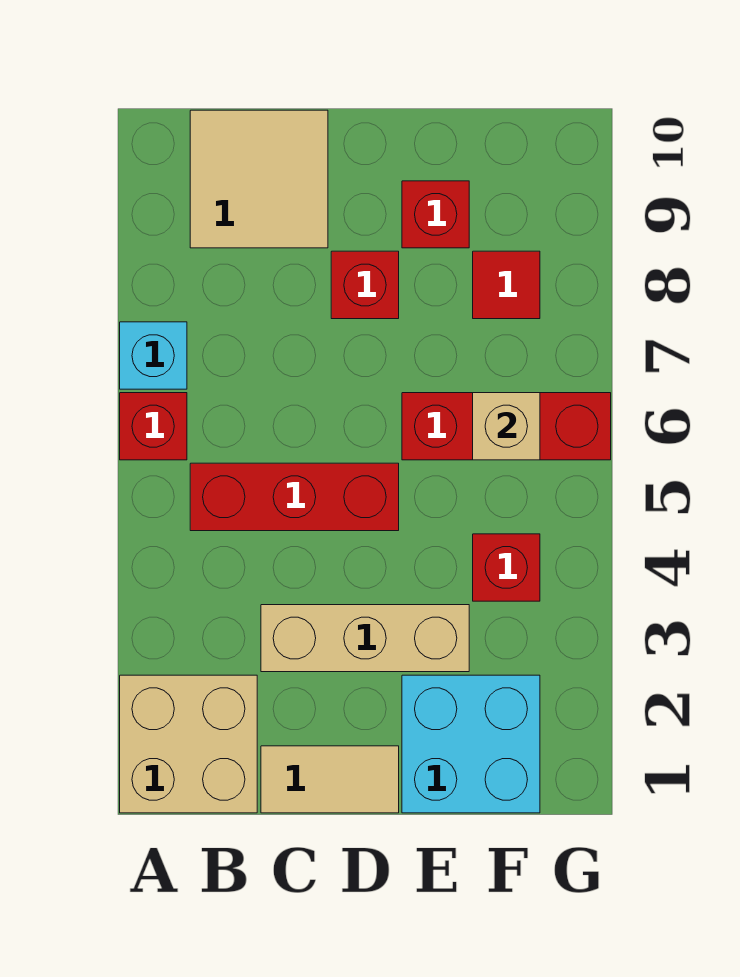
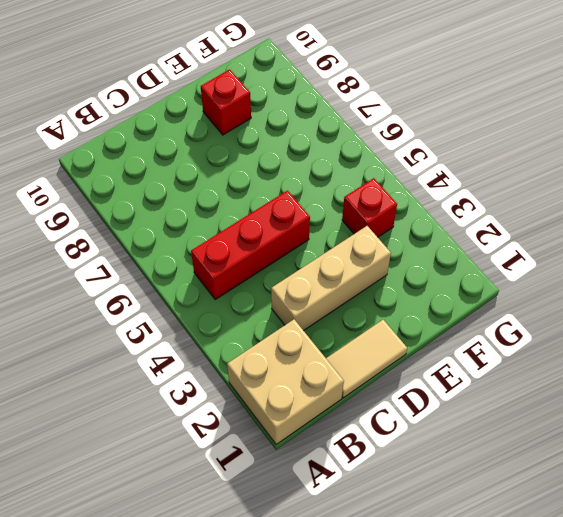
none -> red 1x1 brick [120,393,187,460]
none -> cyan 1x1 brick [120,322,187,389]
none -> tan 2x2 tile [190,110,328,248]

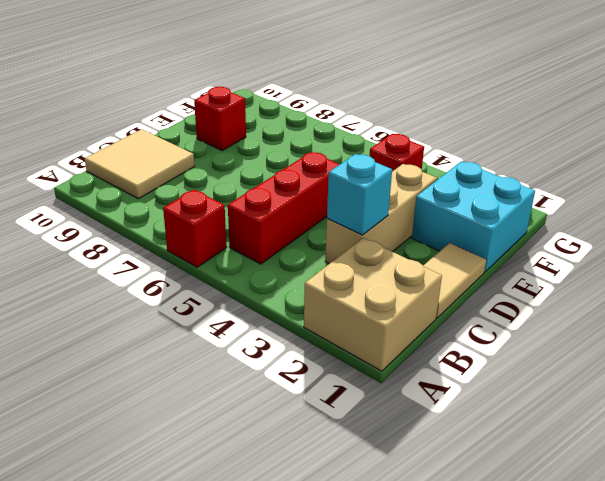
cyan 1x1 brick [327,154,392,235] -> cyan 1x1 brick moved to [120,322,187,389]
none -> red 1x1 brick [331,251,399,319]
none -> red 1x3 brick [402,393,611,460]
none -> red 1x1 tile [473,251,540,319]

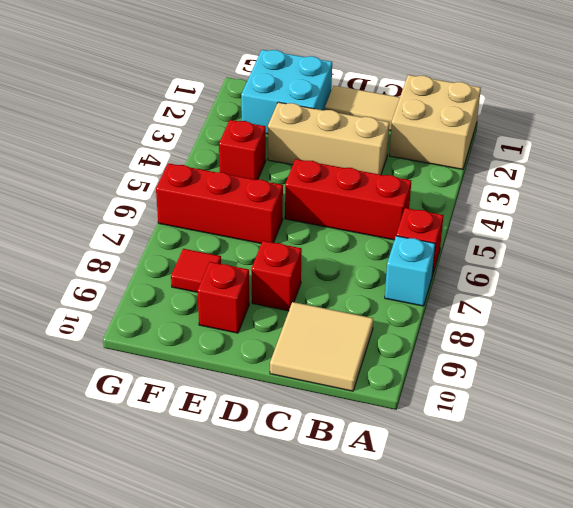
none -> tan 1x1 brick [473,393,540,460]

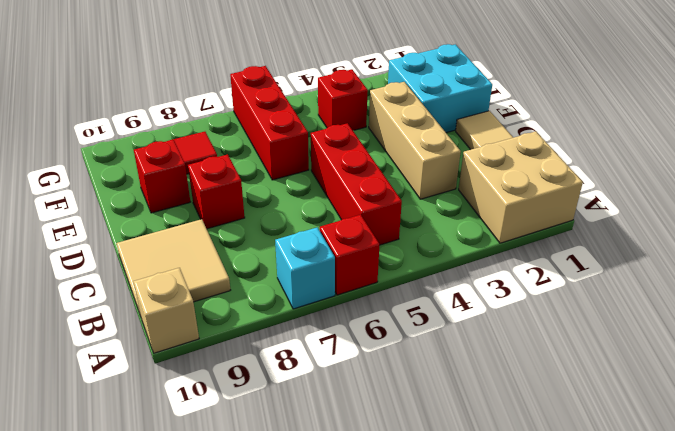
tan 1x1 brick [133,268,199,353] -> tan 1x1 brick moved to [473,393,540,460]

